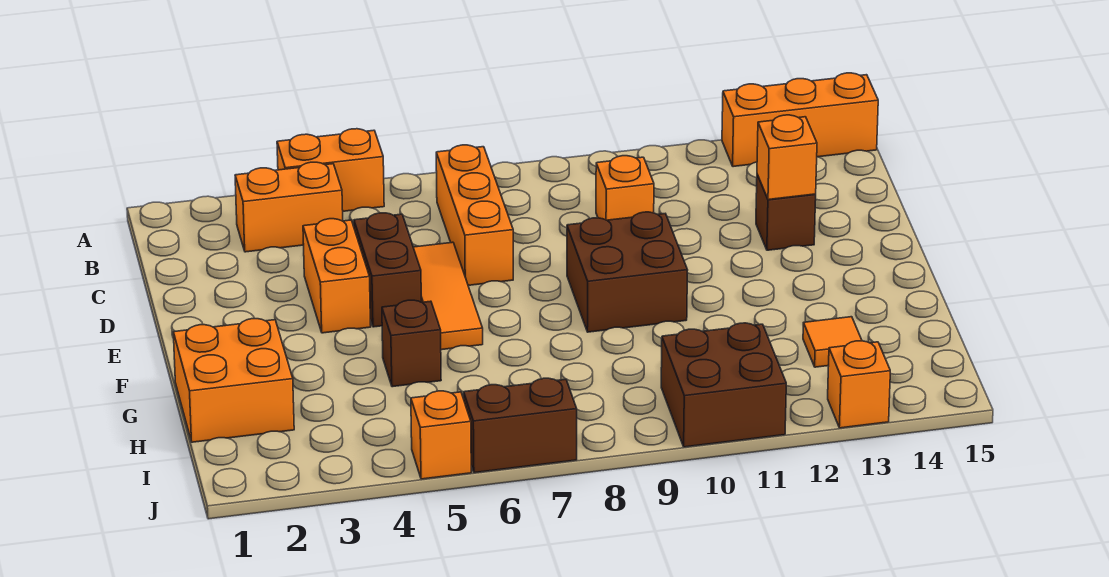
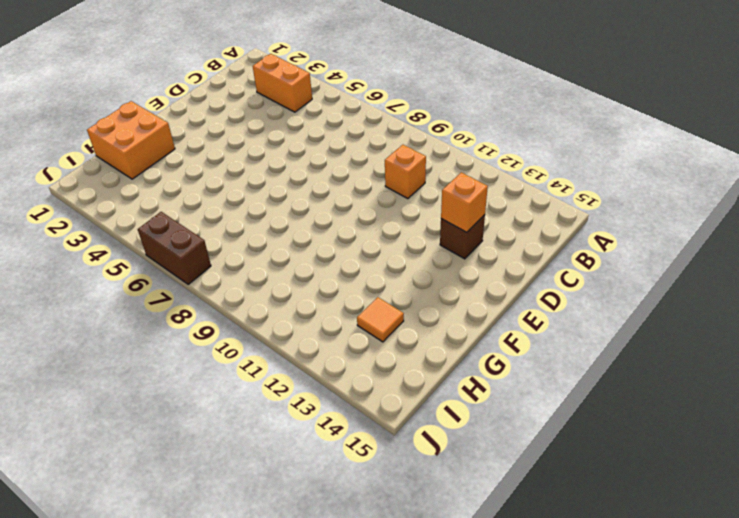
none -> orange 1x2 brick [277,129,384,211]
none -> orange 1x3 brick [722,73,878,167]
none -> orange 1x3 brick [436,145,513,285]

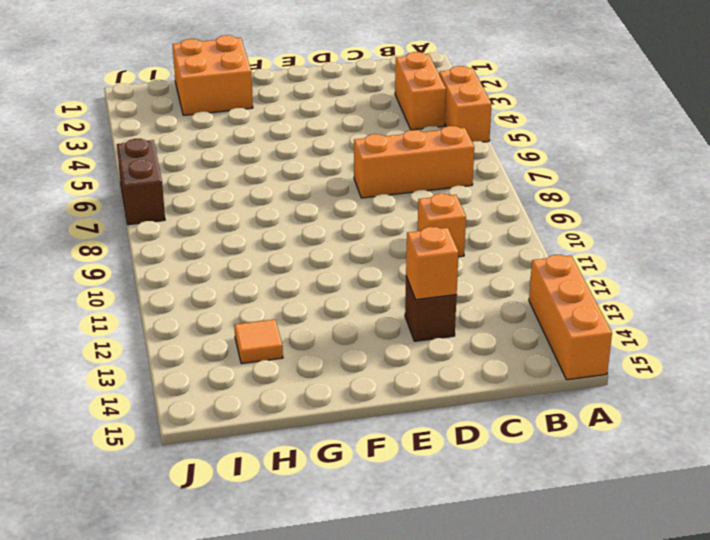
none -> orange 1x2 brick [303,219,371,333]
none -> brown 1x2 brick [354,213,421,327]
none -> orange 1x3 tile [413,242,483,350]

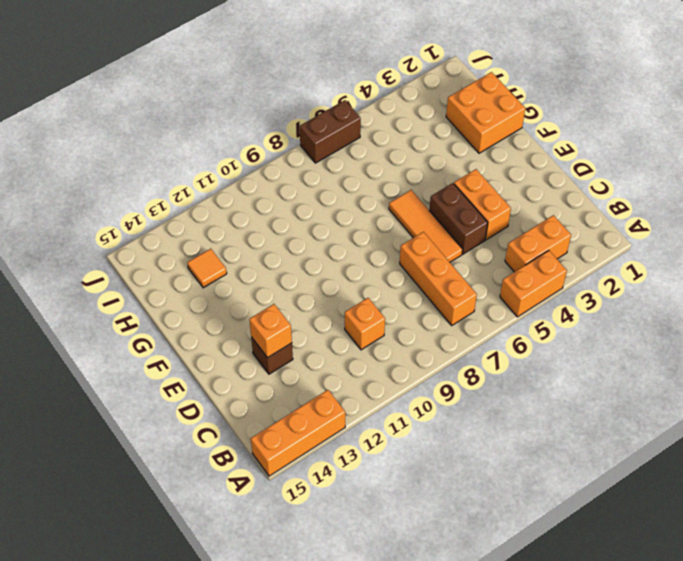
none -> brown 2x2 brick [567,212,688,332]
none -> brown 1x1 brick [382,300,441,387]
none -> brown 2x2 brick [661,323,786,447]

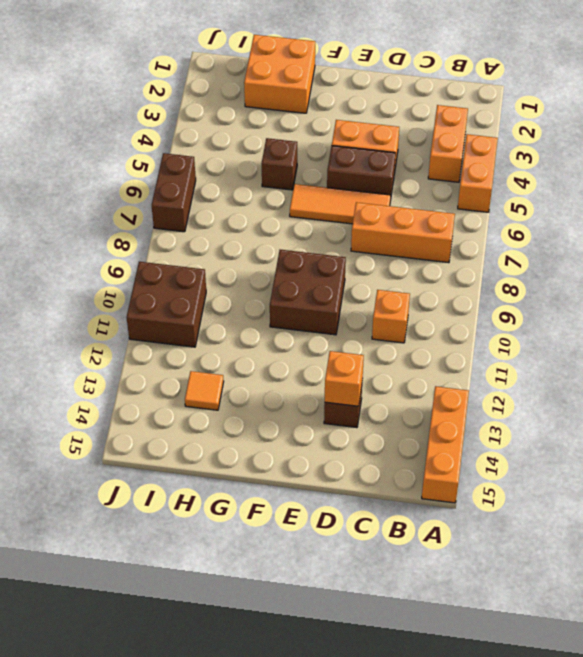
none -> orange 1x1 brick [411,391,471,479]
none -> orange 1x1 brick [828,341,890,428]

